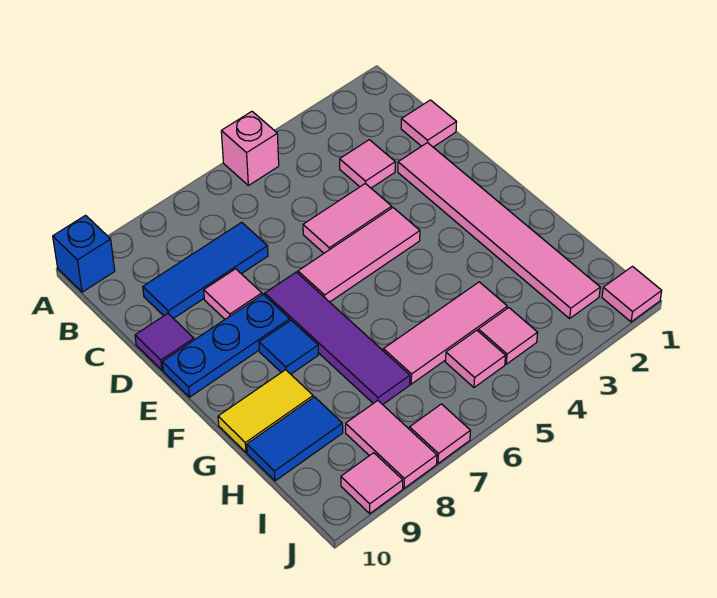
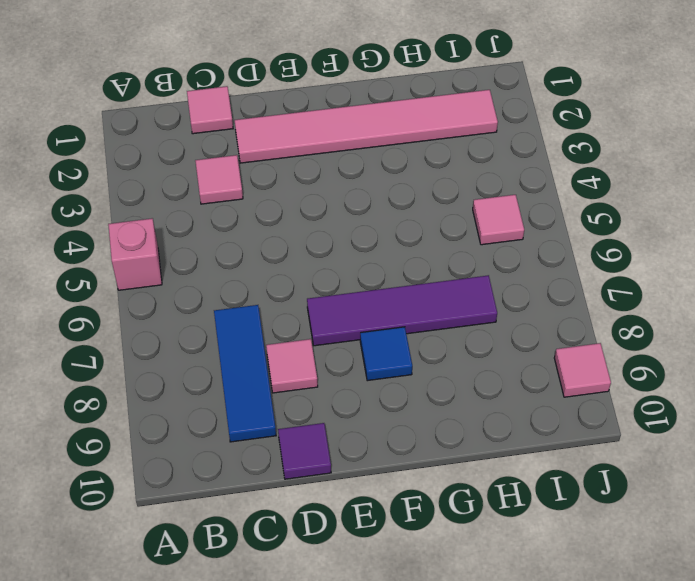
none -> blue 1x1 brick [53,215,115,292]
none -> pink 1x2 tile [303,183,392,253]
none -> pink 1x3 tile [298,208,420,302]

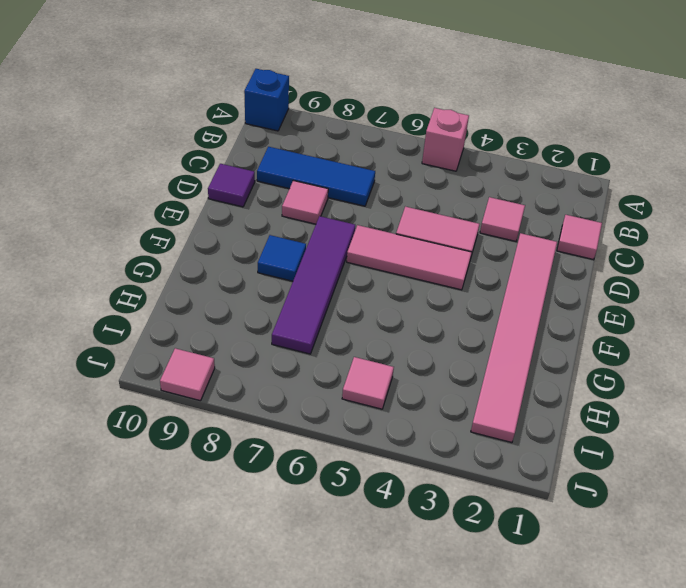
none -> blue 1x3 plate [162,294,290,397]
none -> yellow 1x2 tile [218,370,313,452]
none -> pink 1x3 tile [383,282,507,384]

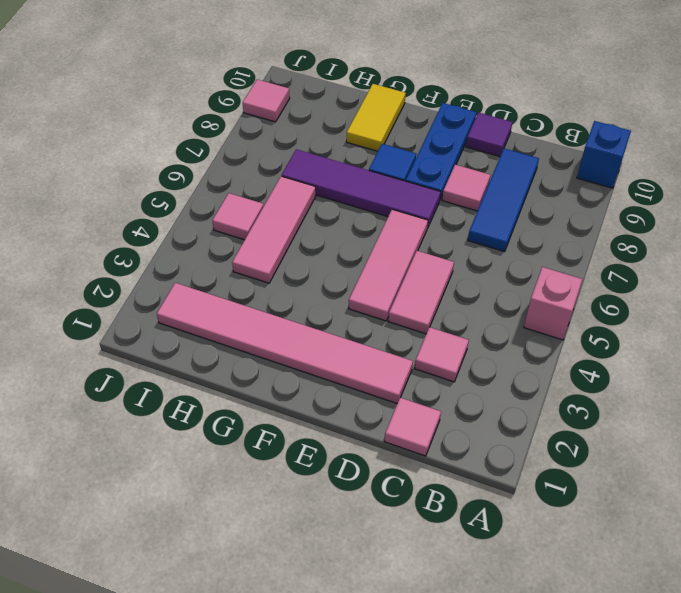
none -> blue 1x2 tile [247,397,343,481]
none -> pink 1x1 tile [478,308,538,364]
none -> pink 1x2 tile [346,401,437,488]

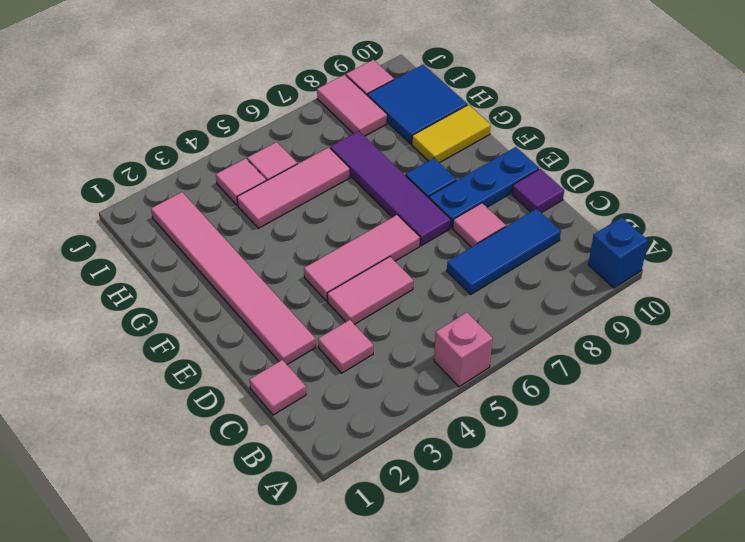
blue 2x2 tile [368,65,467,144] -> blue 1x2 tile [247,397,343,481]
none -> pink 1x1 tile [602,266,662,322]
none -> pink 1x1 tile [409,404,470,463]

